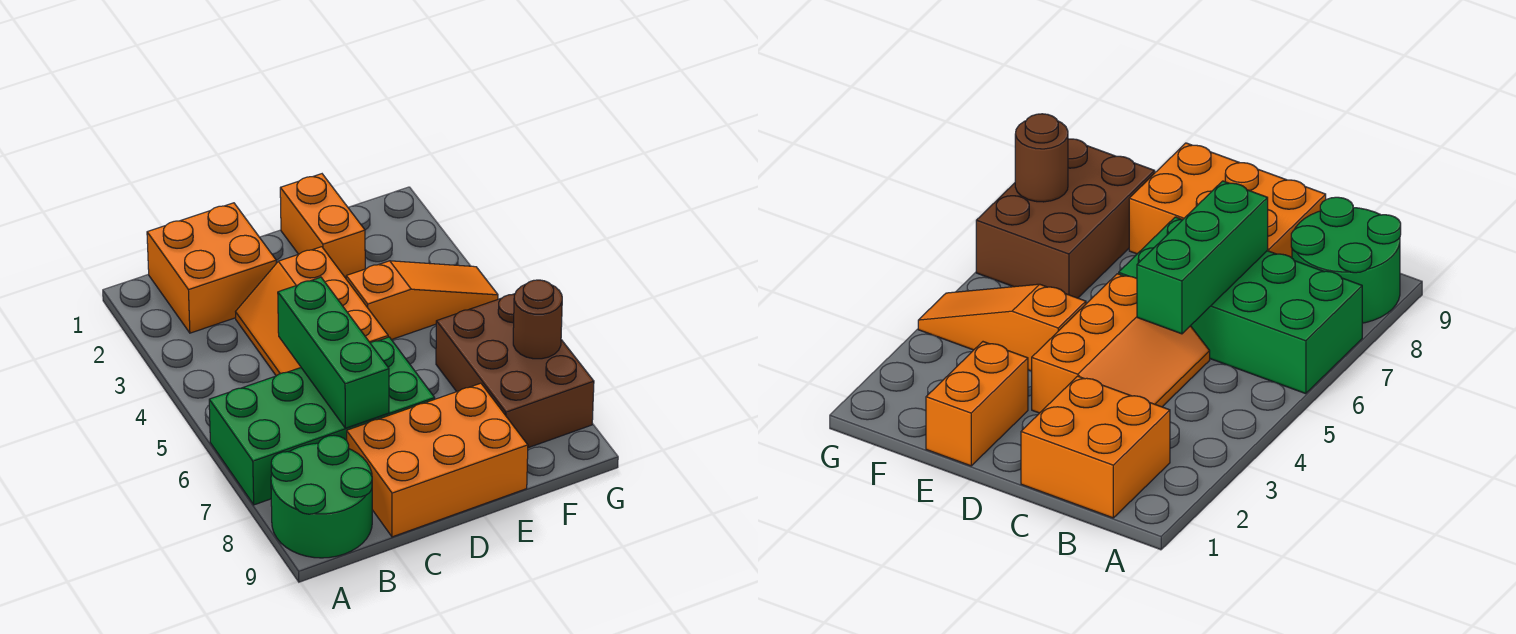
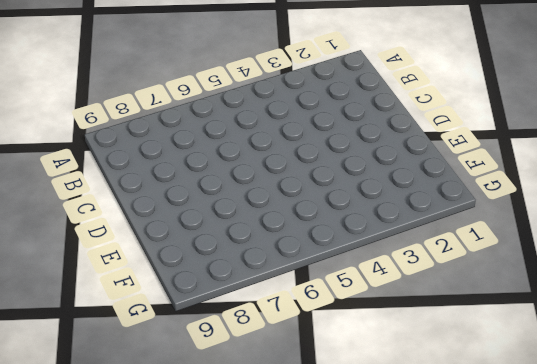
none -> green 2x4 brick [209,337,435,505]
none -> green 2x2 round brick [271,436,372,558]

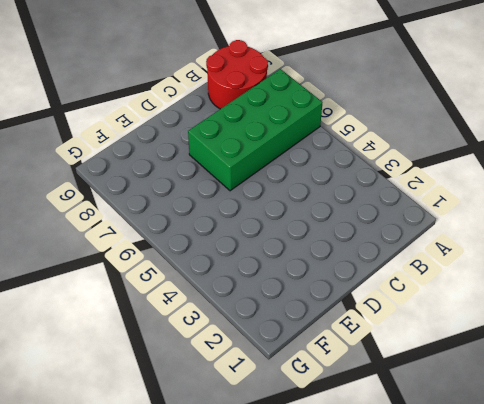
red 2x2 round brick [206,40,268,109] -> green 2x2 round brick [271,436,372,558]
none -> orange 2x2 brick [147,203,276,333]
none -> orange 2x3 slope [236,247,388,376]

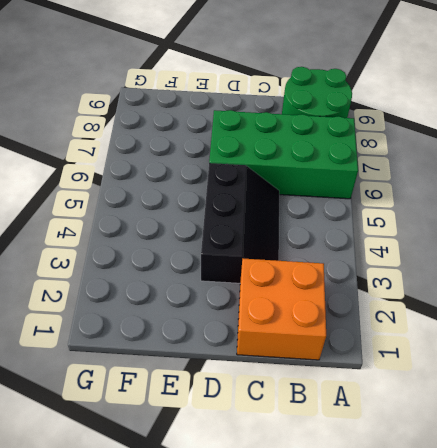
black 2x3 slope [201,163,279,283] -> orange 2x3 slope [236,247,388,376]
none -> orange 2x3 brick [347,383,528,537]
none -> orange 1x2 brick [280,174,365,278]

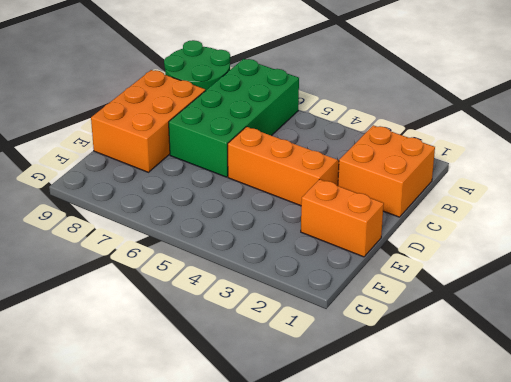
none -> orange 1x3 slope [346,261,498,340]
none -> brown 2x3 brick [436,294,594,448]

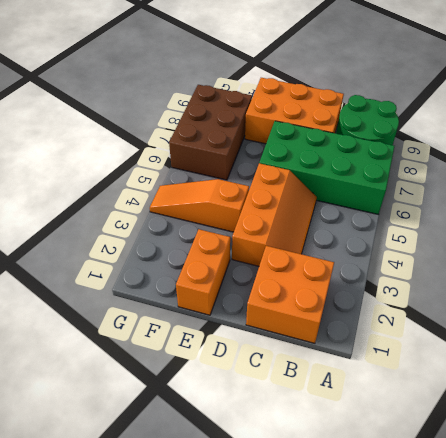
none -> green 1x3 brick [278,277,389,428]
none -> brown 1x1 round brick [513,280,562,359]

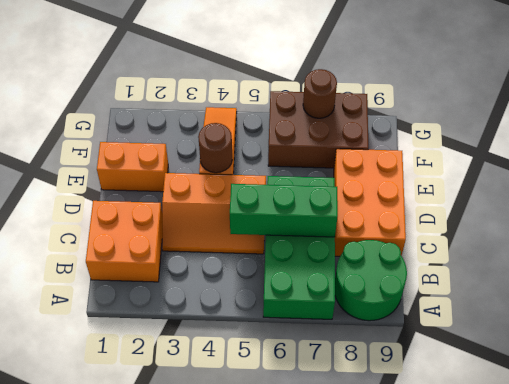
brown 1x1 round brick [198,123,232,173] -> none

